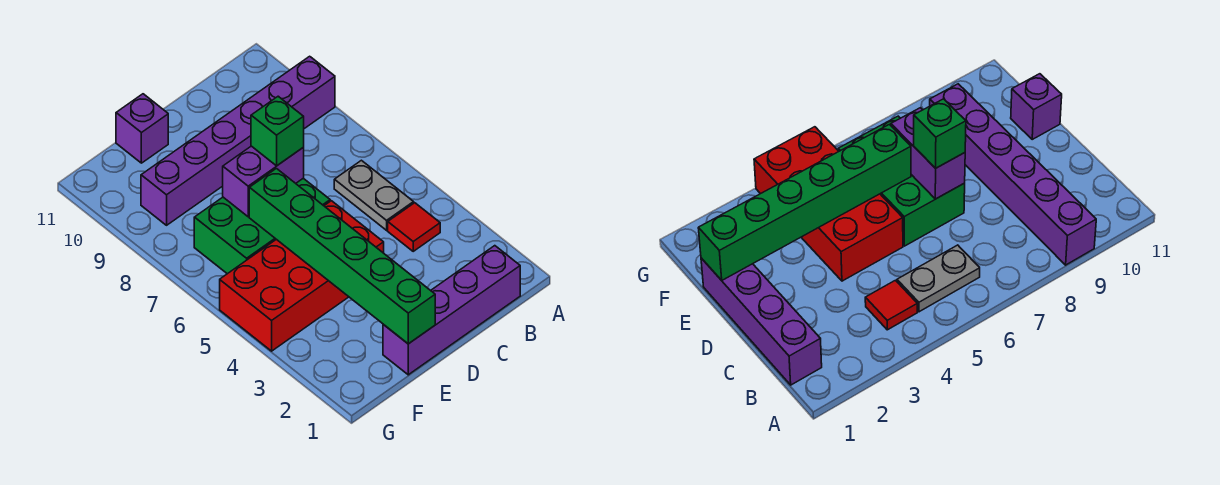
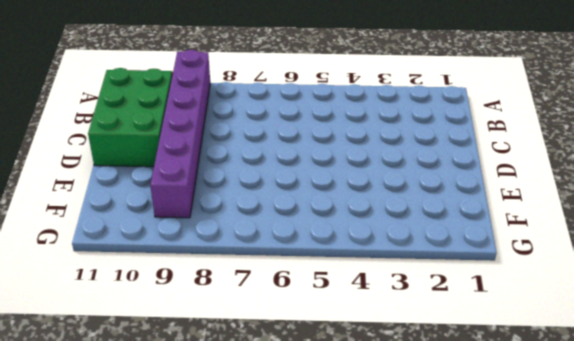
green 2x3 brick [88,68,172,167] -> green 2x3 brick moved to [194,178,330,274]
none -> purple 1x4 brick [383,246,520,375]
none -> red 1x1 tile [388,203,440,251]

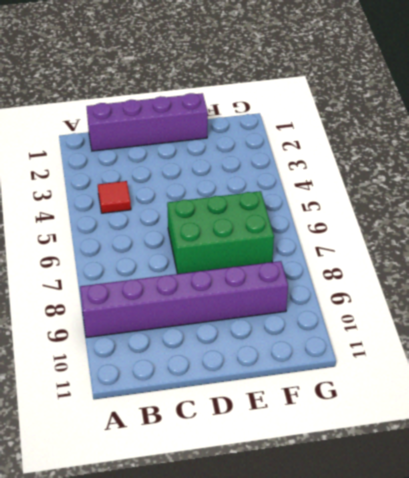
none -> grey 1x2 plate [334,160,414,230]
none -> red 2x4 brick [220,201,384,351]

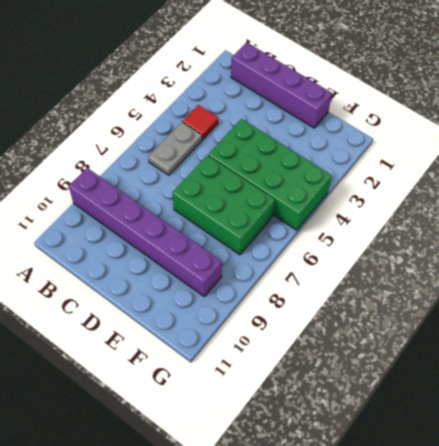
green 2x4 brick [208,119,332,230] -> red 2x4 brick [220,201,384,351]
none -> purple 1x1 brick [116,94,168,163]
none -> purple 1x2 brick [223,146,304,217]

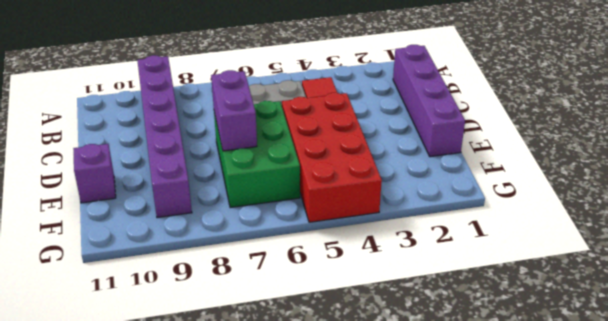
none -> green 1x6 brick [249,169,435,344]
none -> green 1x1 brick [251,96,304,166]

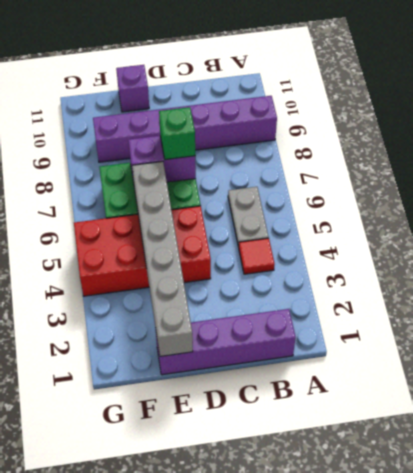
grey 1x6 brick [132,161,193,356] -> green 1x6 brick [249,169,435,344]

